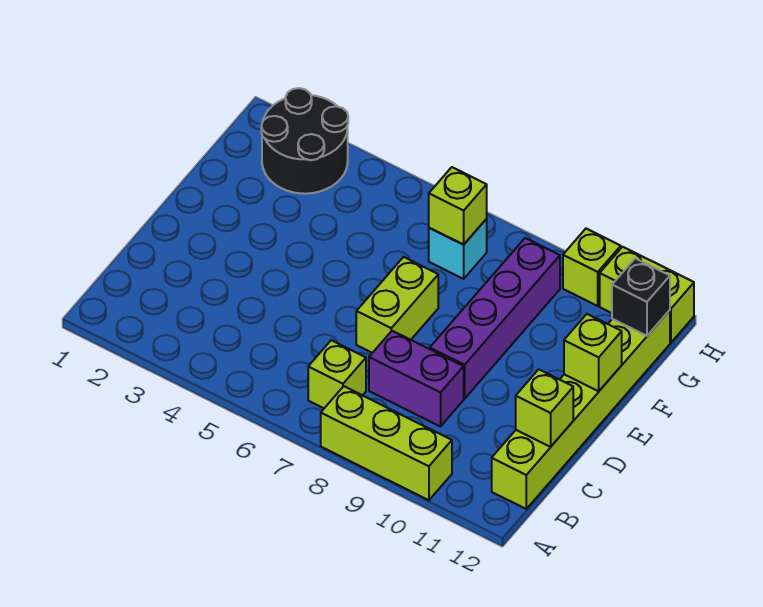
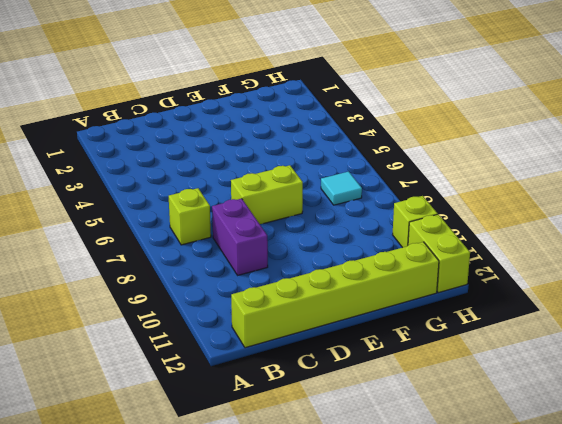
cyan 1x1 tile [321,171,362,205] -> cyan 1x1 brick [429,219,487,279]
none -> lime 1x3 brick [321,386,452,500]
none -> purple 1x4 brick [430,238,560,399]
none -> black 2x2 round brick [261,88,348,194]

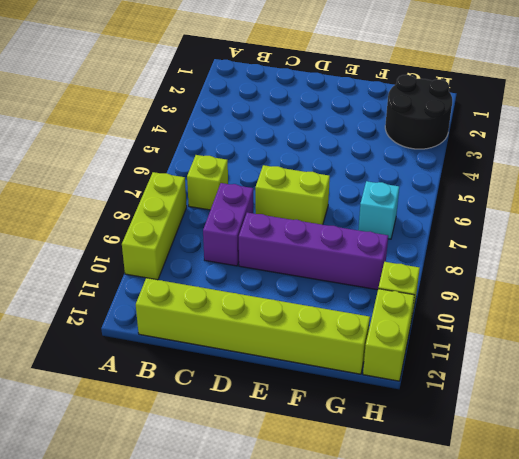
none -> lime 1x1 brick [516,369,573,447]
none -> lime 1x1 brick [564,314,622,391]
none -> lime 1x1 brick [429,167,487,245]

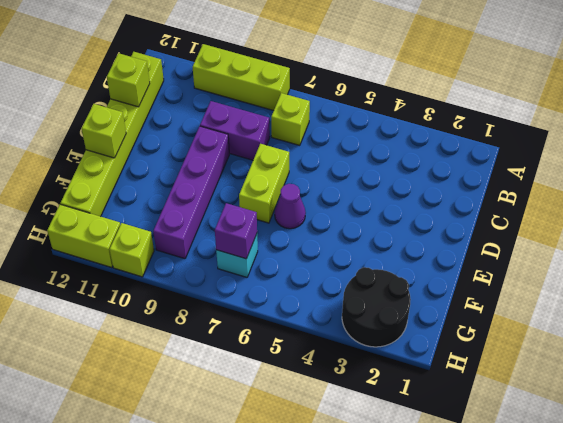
purple 1x1 cone [275,184,306,229] -> none
purple 1x1 brick [215,203,257,259] -> lime 1x1 brick [429,167,487,245]
none -> black 1x1 brick [612,258,670,336]

